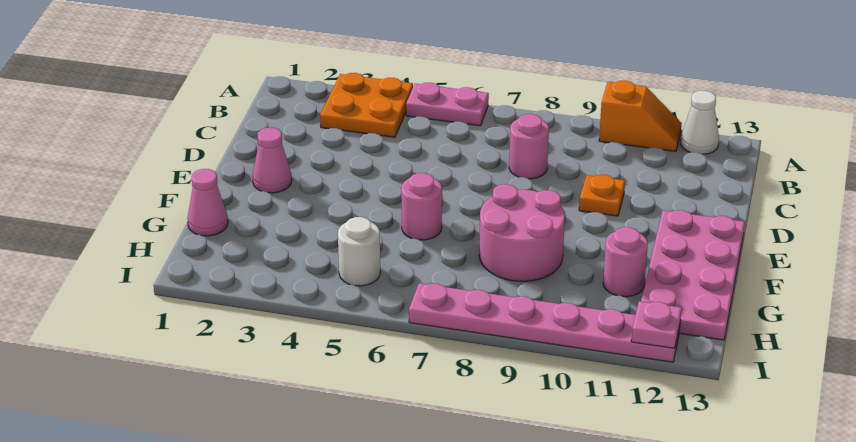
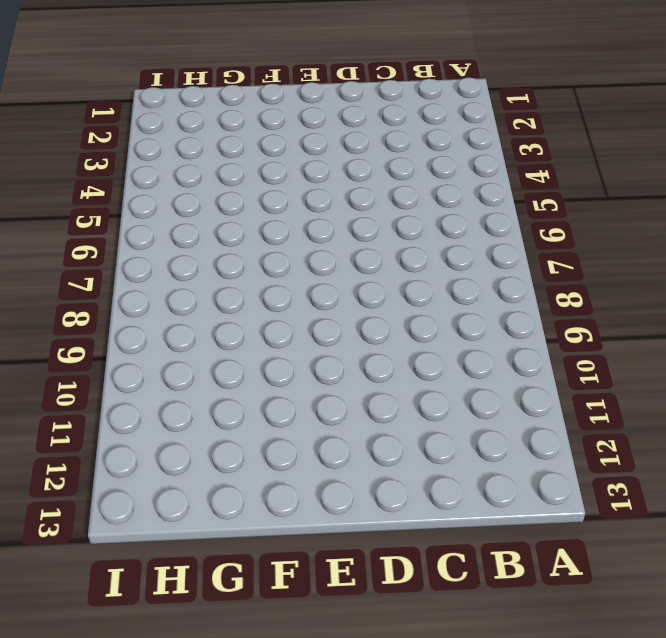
none -> orange 2x2 plate [320,73,413,137]
none -> pink 1x2 plate [406,83,489,126]
none -> orange 1x2 slope [599,81,682,151]

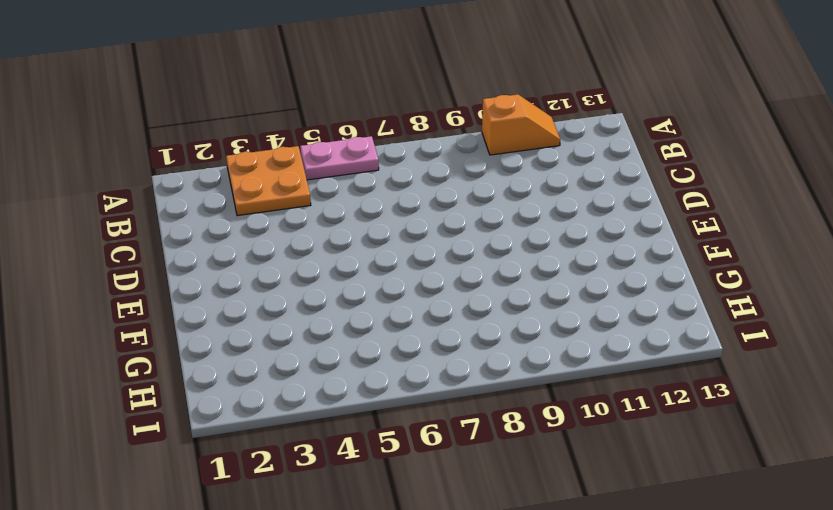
none -> white 1x1 cone [681,91,719,154]
none -> pink 1x1 round brick [509,114,549,179]
none -> orange 1x1 plate [579,175,625,216]

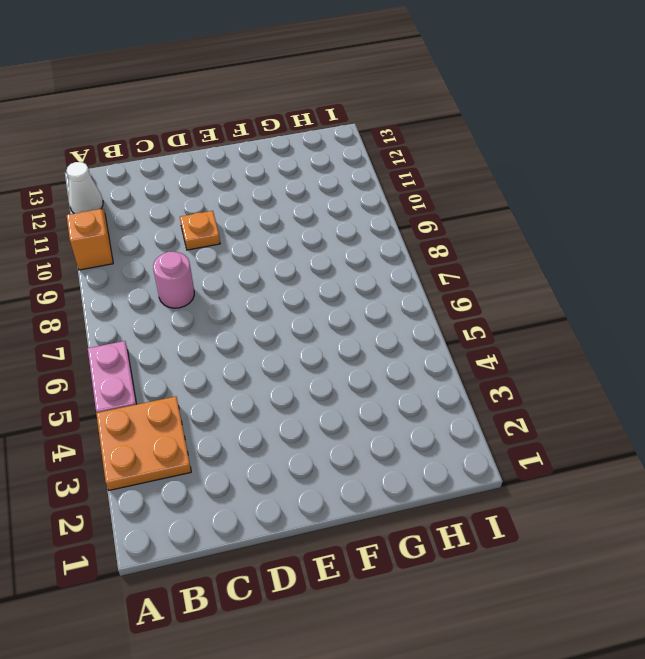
none -> pink 1x1 cone [253,128,292,193]
none -> pink 2x4 plate [641,210,745,340]
none -> pink 1x1 round brick [401,173,442,240]

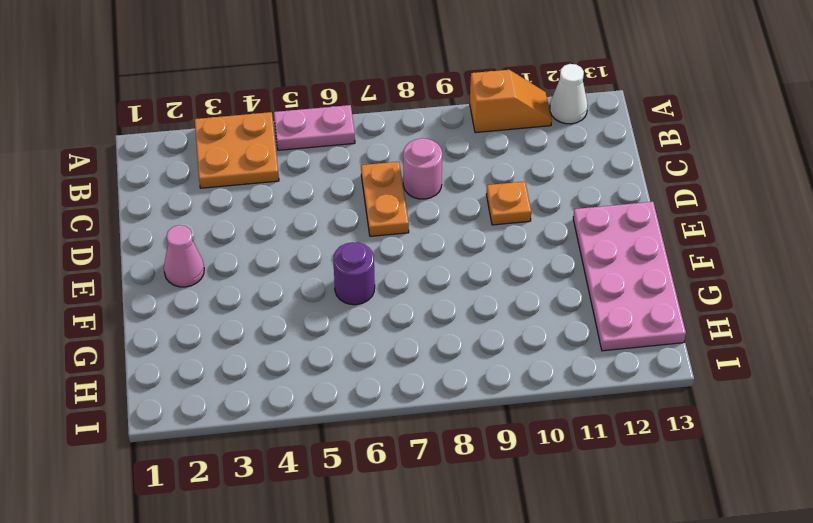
orange 1x2 plate [361,162,409,236] -> none
purple 1x1 round brick [333,242,375,305] -> pink 1x1 round brick [401,173,442,240]
none -> pink 2x2 round brick [479,184,565,281]
none -> pink 1x1 cone [187,169,228,236]
none -> pink 1x1 round brick [603,227,648,297]

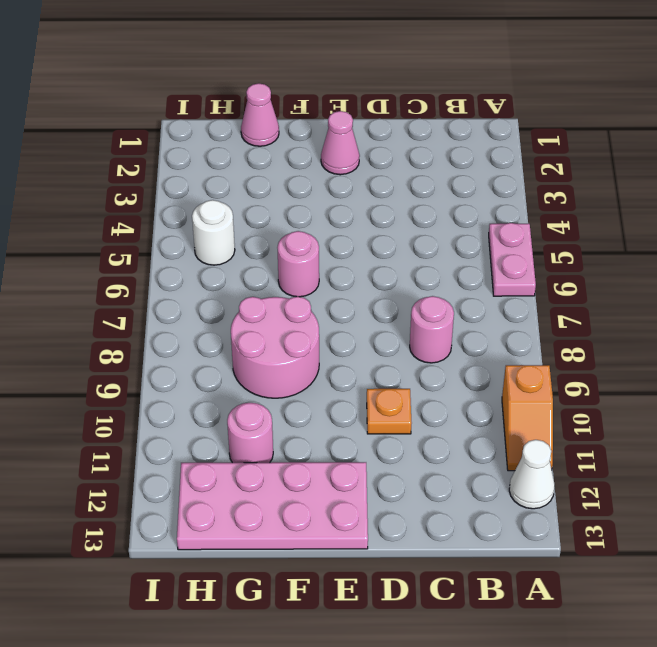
none -> orange 2x2 plate [320,73,413,137]
none -> pink 1x6 plate [409,283,680,362]
none -> pink 1x1 plate [631,301,682,348]

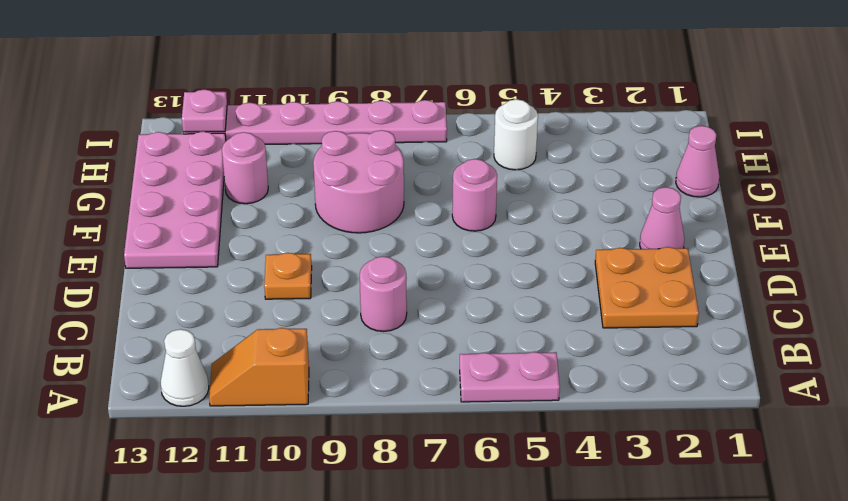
orange 2x2 plate [595,247,699,328] -> orange 2x2 plate moved to [320,73,413,137]

